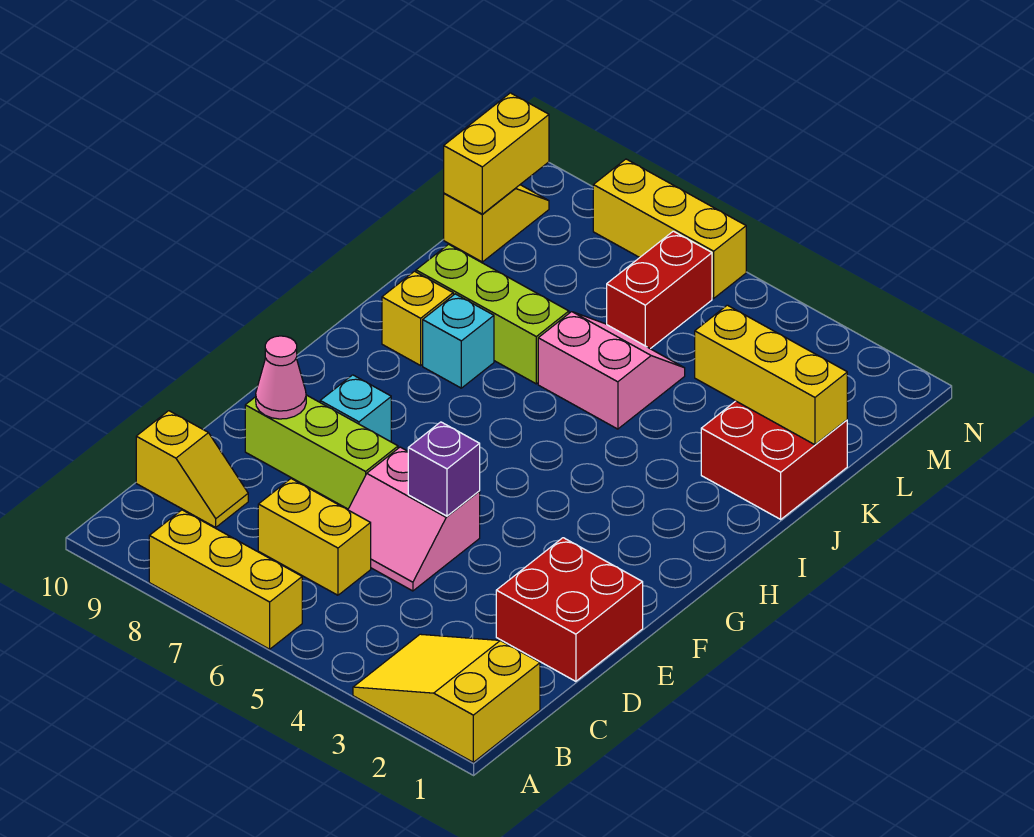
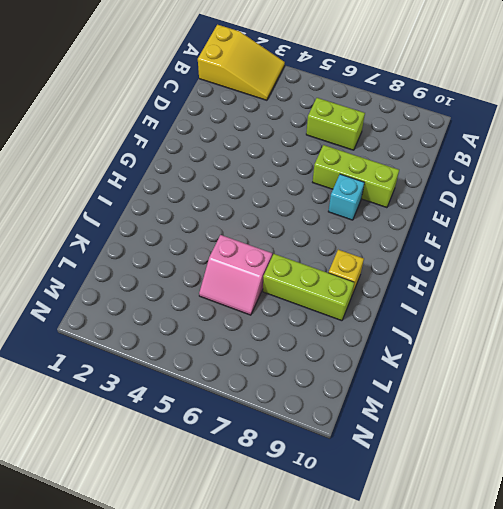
lime 1x2 brick [306,98,365,150] -> yellow 1x2 brick [258,479,371,595]
none -> yellow 1x3 brick [149,510,302,649]
none -> yellow 1x2 slope [136,411,248,527]
none -> red 2x2 brick [496,538,643,681]

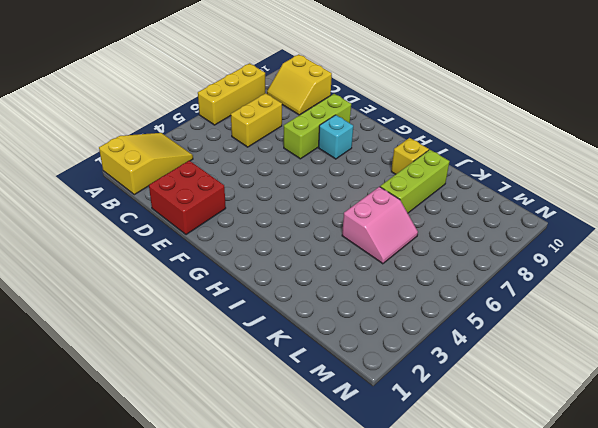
yellow 2x2 slope [267,54,332,115] -> yellow 1x2 slope [136,411,248,527]
none -> pink 2x2 slope [348,447,480,591]
none -> cyan 1x1 brick [423,294,494,388]
none -> red 2x2 brick [701,401,847,519]

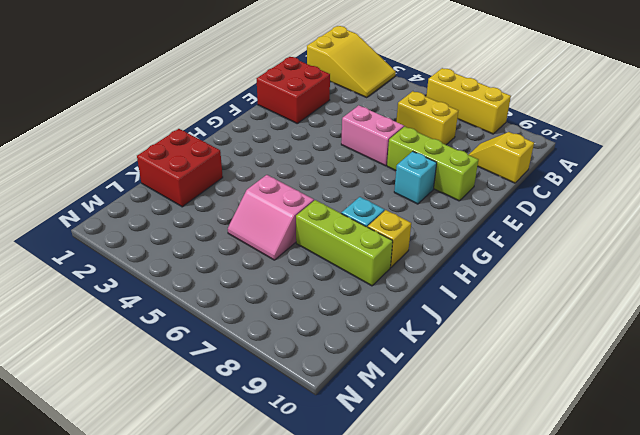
none -> red 1x2 brick [607,231,712,349]
none -> yellow 1x2 slope [444,185,549,262]
none -> yellow 1x3 brick [593,159,746,298]

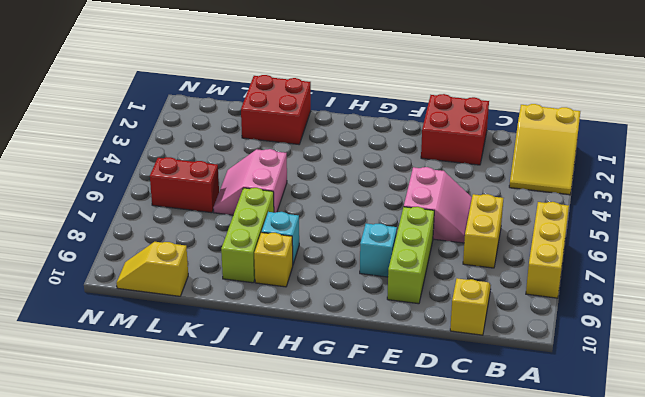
none -> yellow 1x3 brick [593,159,746,298]
none -> purple 1x1 brick [408,422,480,516]
none -> pink 1x1 cone [256,336,306,419]

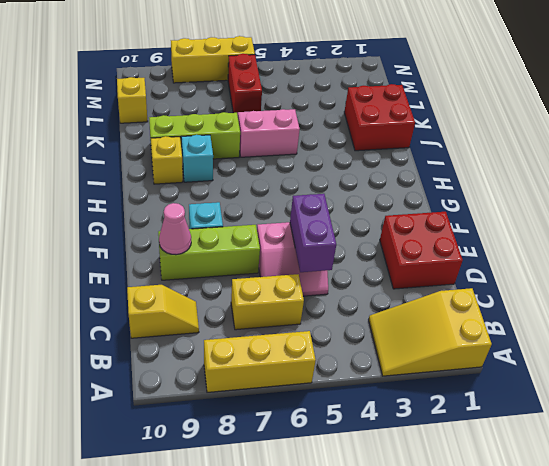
purple 1x2 brick [290,194,336,272] -> purple 1x1 brick [408,422,480,516]
none -> yellow 1x3 brick [695,305,847,445]
none -> yellow 1x2 brick [444,93,549,214]

